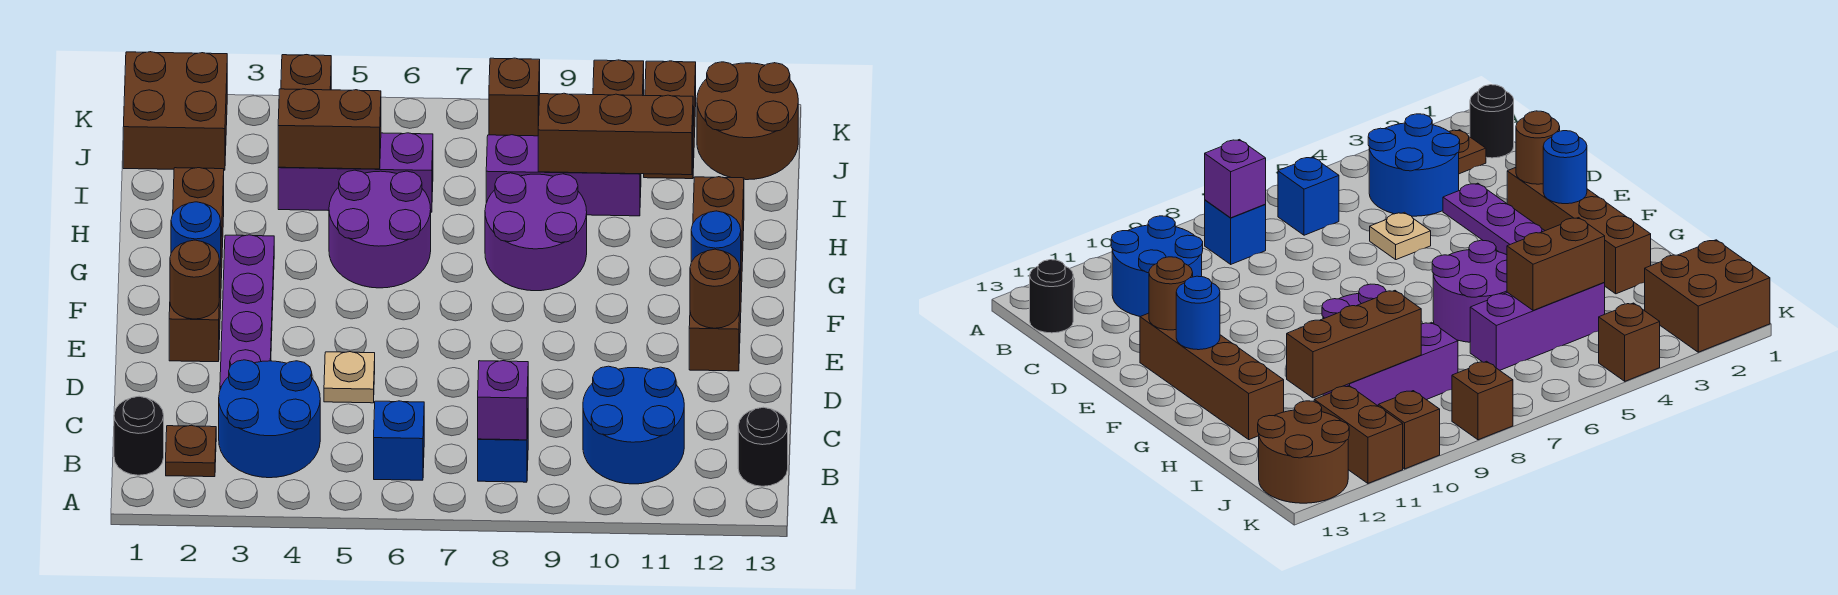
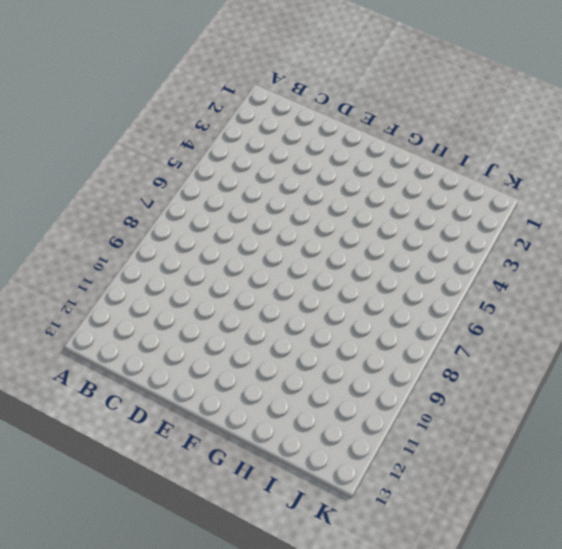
none -> black 1x1 round brick [114,396,164,475]
none -> brown 1x1 plate [166,425,216,477]
none -> blue 2x2 round brick [219,360,320,478]

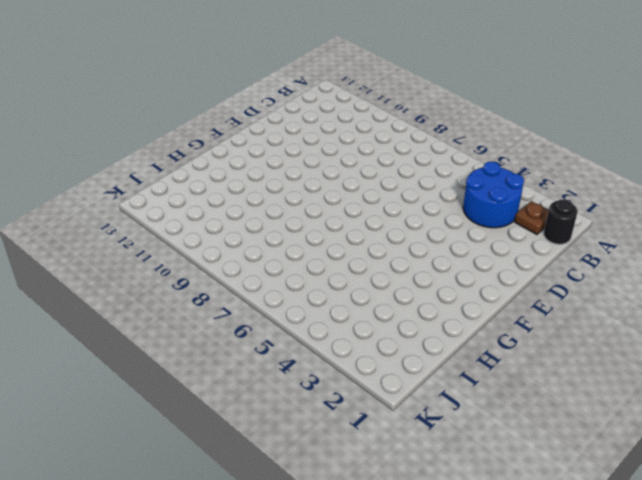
none -> blue 1x1 brick [374,401,424,480]
none -> blue 1x1 brick [478,428,528,482]
none -> blue 2x2 round brick [583,366,684,484]

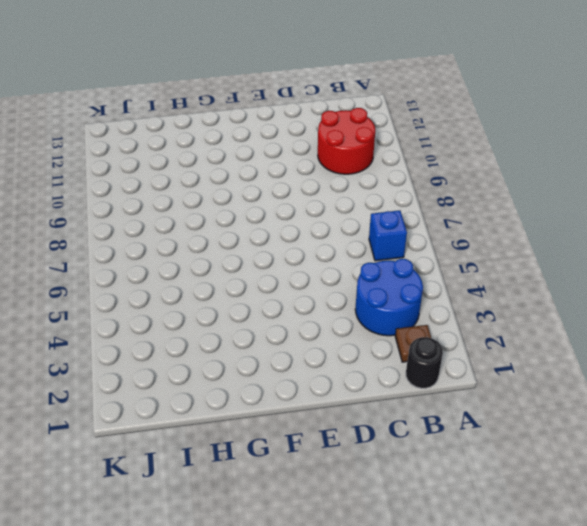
red 2x2 round brick [318,108,375,174] -> blue 2x2 round brick [583,366,684,484]
none -> blue 1x1 brick [478,428,528,482]
none -> black 1x1 round brick [738,407,788,486]
none -> purple 1x4 plate [220,235,274,389]

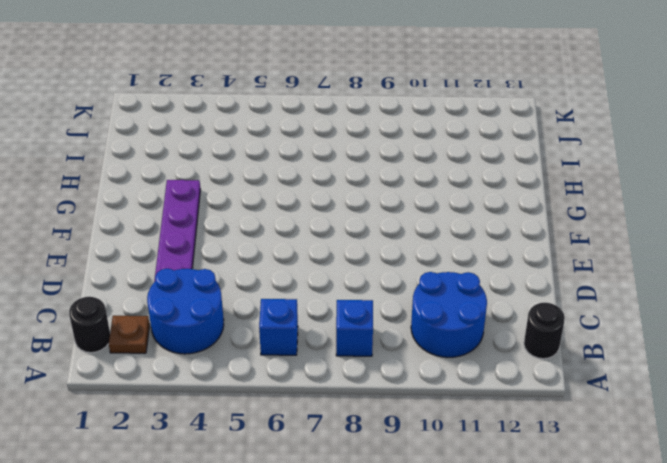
none -> tan 1x1 plate [324,352,375,403]
none -> brown 1x4 brick [169,168,224,362]
none -> brown 1x4 brick [689,177,744,371]

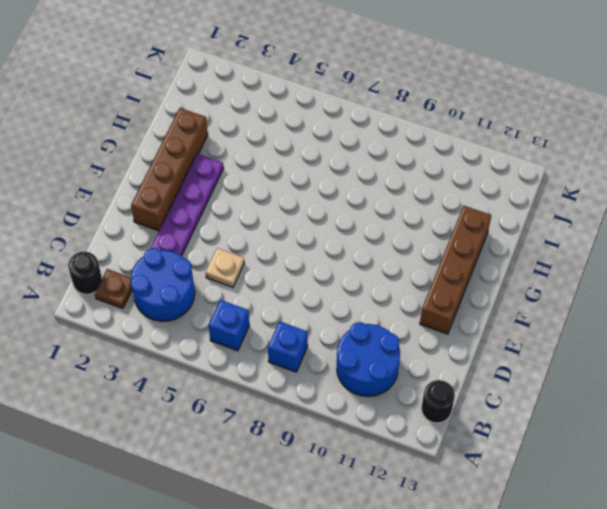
none -> purple 2x2 round brick [329,170,431,288]
none -> purple 2x2 round brick [485,173,587,291]
none -> purple 1x3 brick [278,133,433,212]

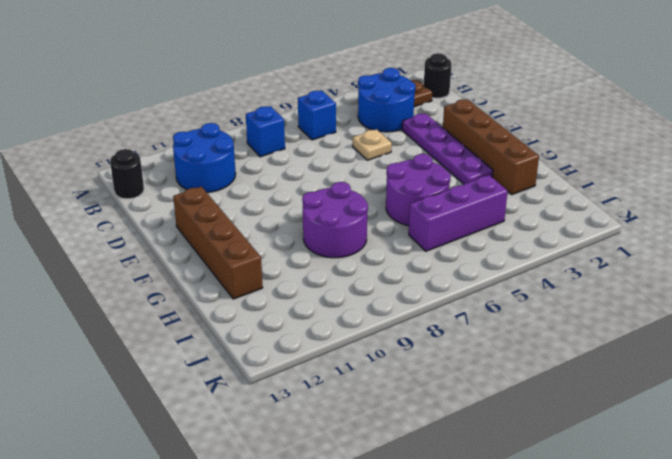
none -> purple 1x3 brick [486,135,641,216]
none -> brown 2x2 brick [123,52,227,170]
none -> brown 1x2 brick [644,61,696,179]

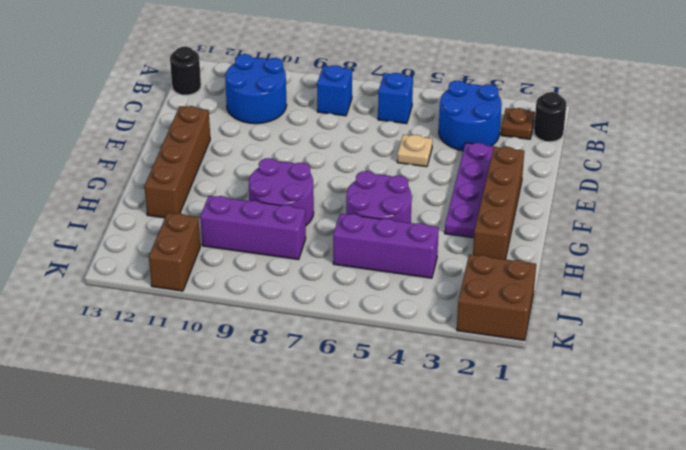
none -> brown 2x2 round brick [697,62,798,180]
none -> brown 1x1 brick [281,55,331,90]
none -> brown 1x1 brick [489,58,540,136]

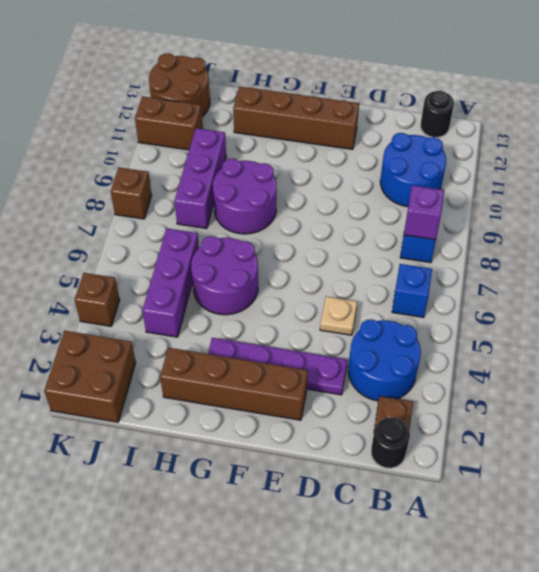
none -> brown 1x1 brick [593,60,644,96]
none -> brown 1x1 round brick [170,240,219,319]
none -> brown 1x1 round brick [690,249,740,328]

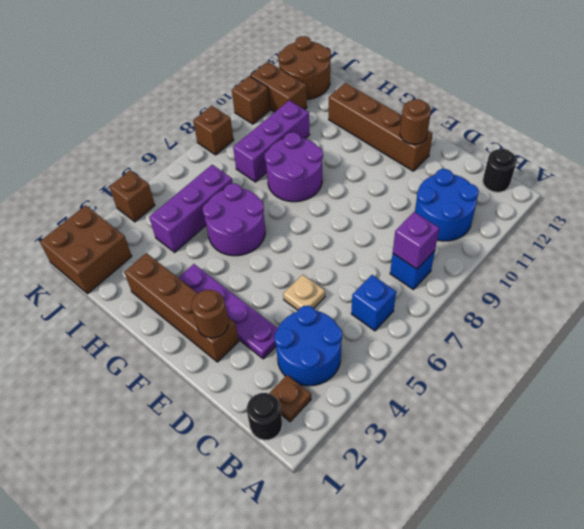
none -> blue 1x1 round brick [171,202,221,267]
none -> blue 1x1 round brick [691,211,741,274]
none -> brown 1x2 brick [278,89,381,169]

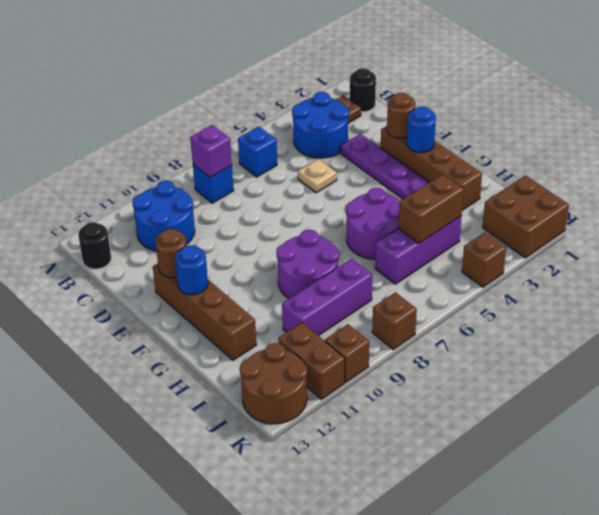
none -> brown 1x3 brick [538,93,693,175]

